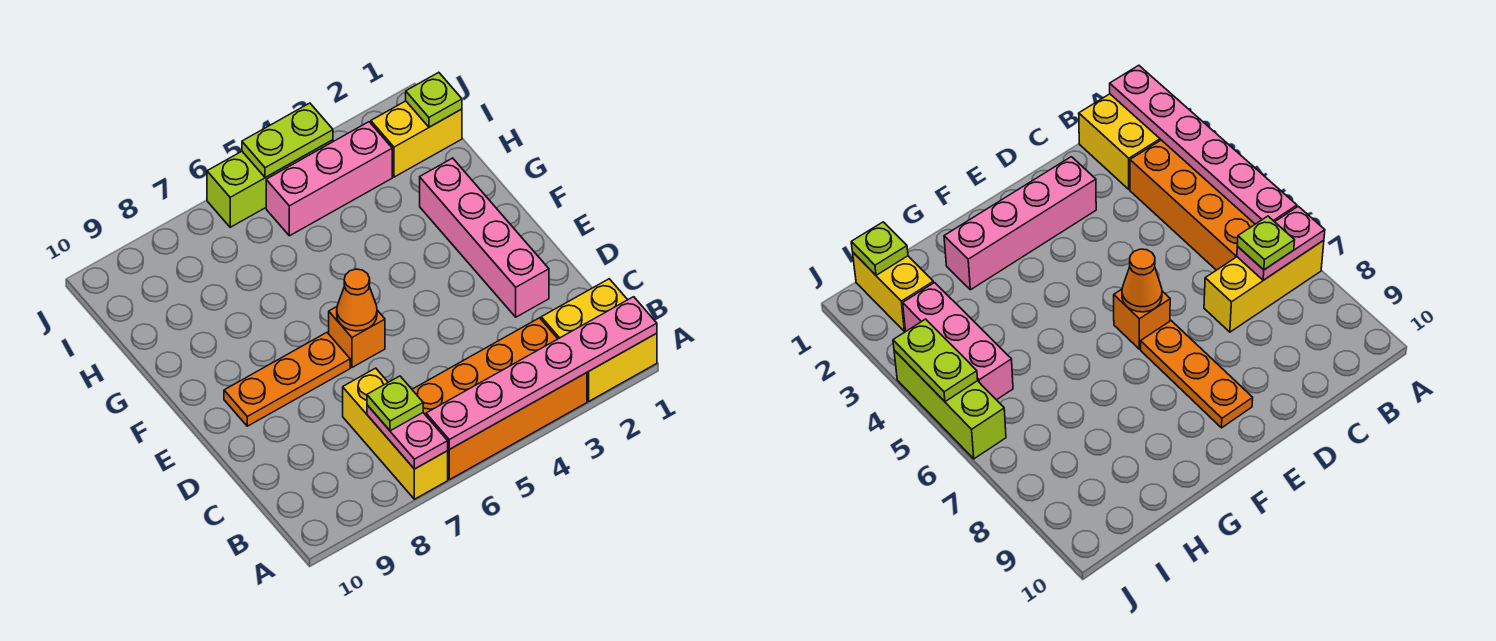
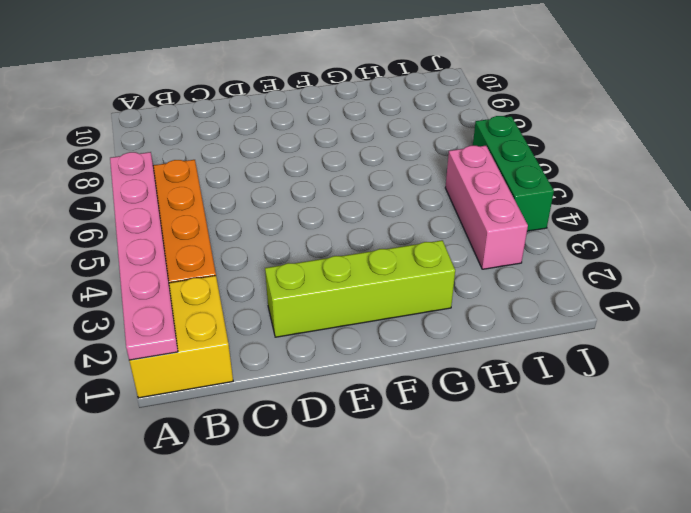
lime 1x4 brick [265,240,455,337] -> pink 1x4 brick [420,158,549,317]
green 1x3 brick [473,116,554,231] -> lime 1x3 brick [207,140,333,227]
none -> yellow 1x3 brick [343,368,448,499]
none -> orange 1x1 brick [329,307,385,367]
none -> orange 1x3 plate [224,333,350,426]

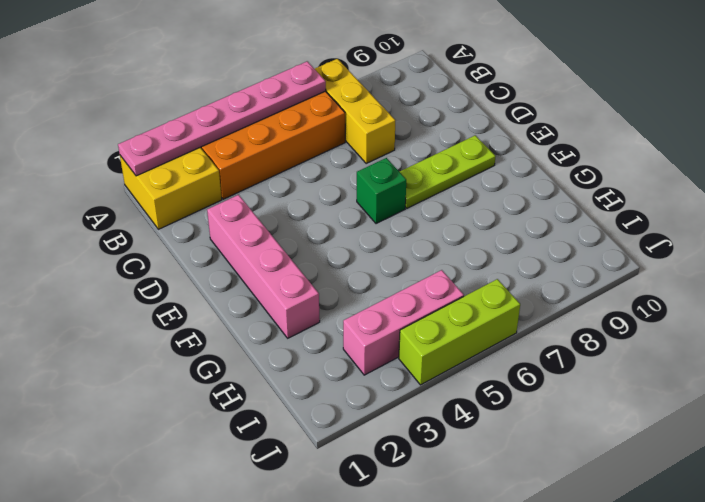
green 1x1 brick [357,158,406,224] -> orange 1x1 brick [329,307,385,367]
lime 1x3 plate [400,135,496,208] -> orange 1x3 plate [224,333,350,426]
none -> yellow 1x2 brick [371,101,462,177]
none -> pink 1x2 plate [367,405,448,469]
none -> orange 1x1 cone [337,269,377,331]

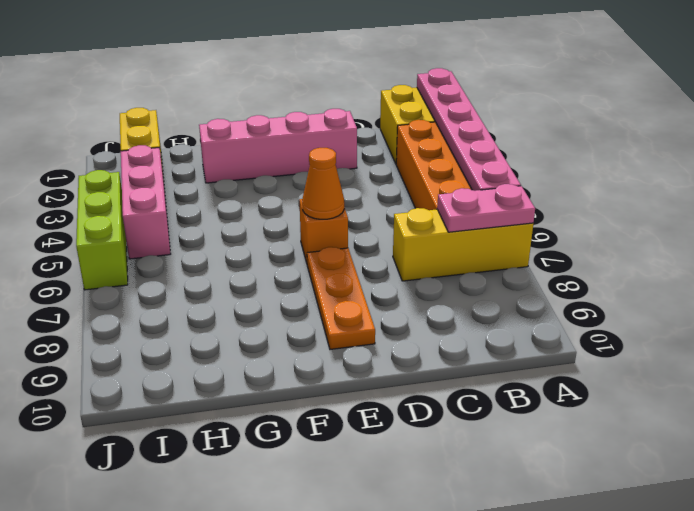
none -> lime 1x1 plate [406,72,462,127]
none -> lime 1x2 plate [242,103,333,178]
none -> lime 1x1 plate [367,376,423,431]

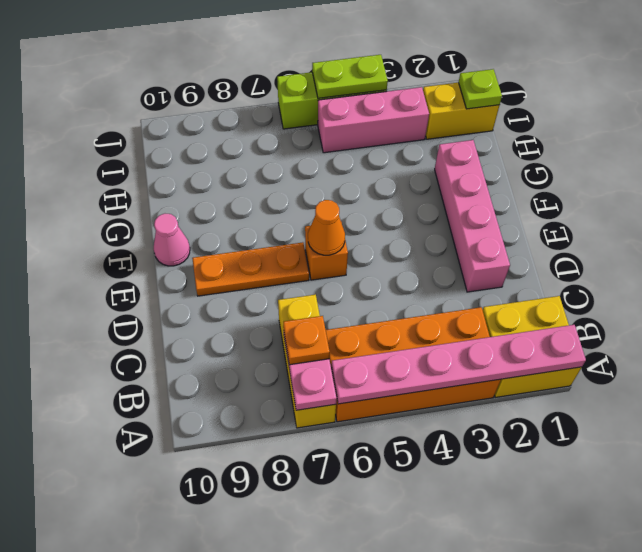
orange 1x1 plate [283,316,330,365] -> lime 1x1 plate [367,376,423,431]
pink 1x1 cone [153,214,190,266] -> none

